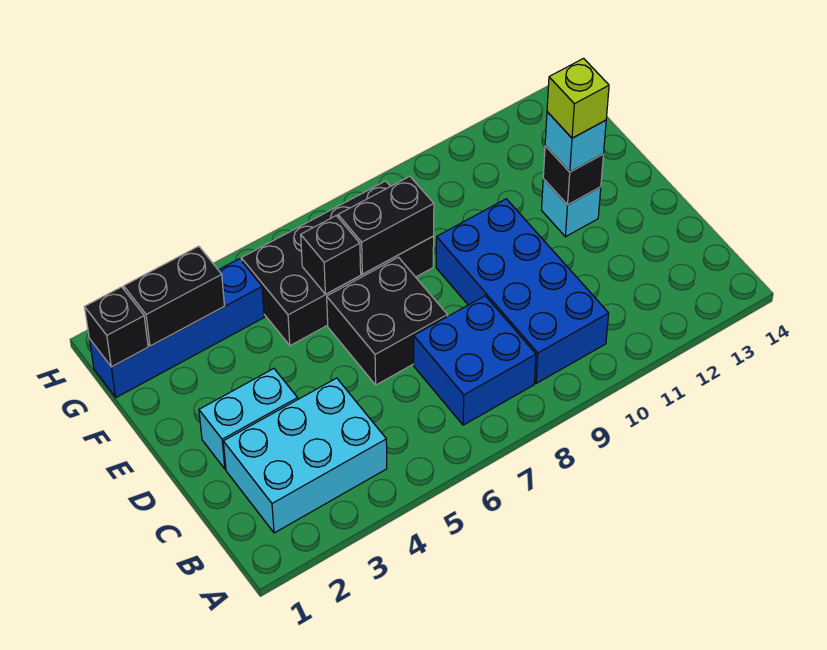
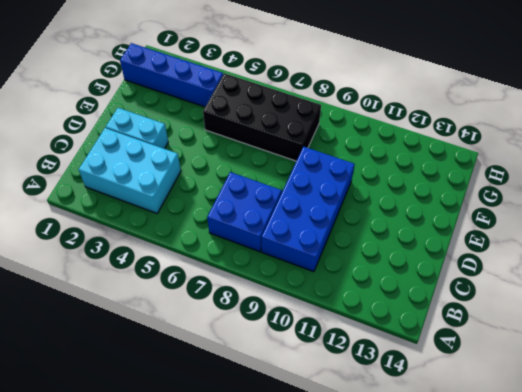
none -> black 2x2 brick [327,257,448,385]
none -> cyan 1x1 brick [542,179,601,237]
none -> black 1x1 brick [543,146,604,205]

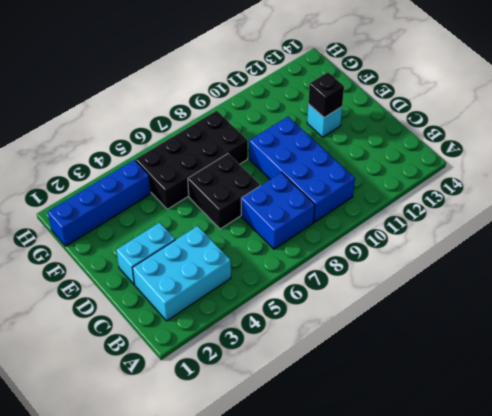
none -> black 1x1 brick [301,216,361,294]
none -> black 1x2 brick [338,176,434,274]
none -> black 1x1 brick [85,287,148,367]

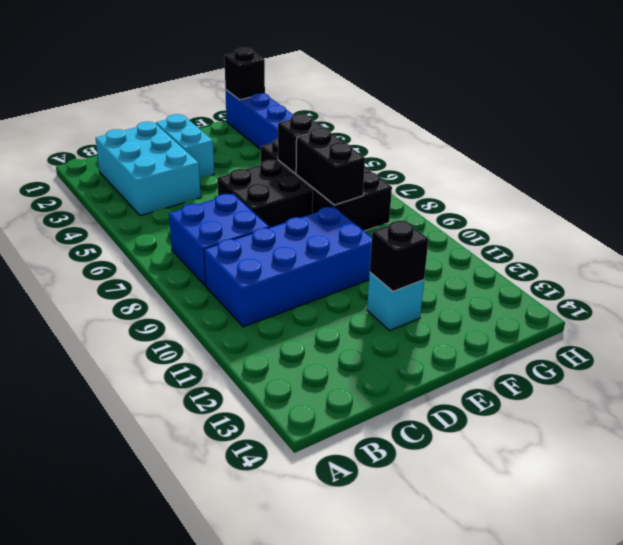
none -> black 1x2 brick [124,246,224,346]
none -> cyan 1x1 brick [545,112,606,172]
none -> lime 1x1 brick [547,58,609,138]

